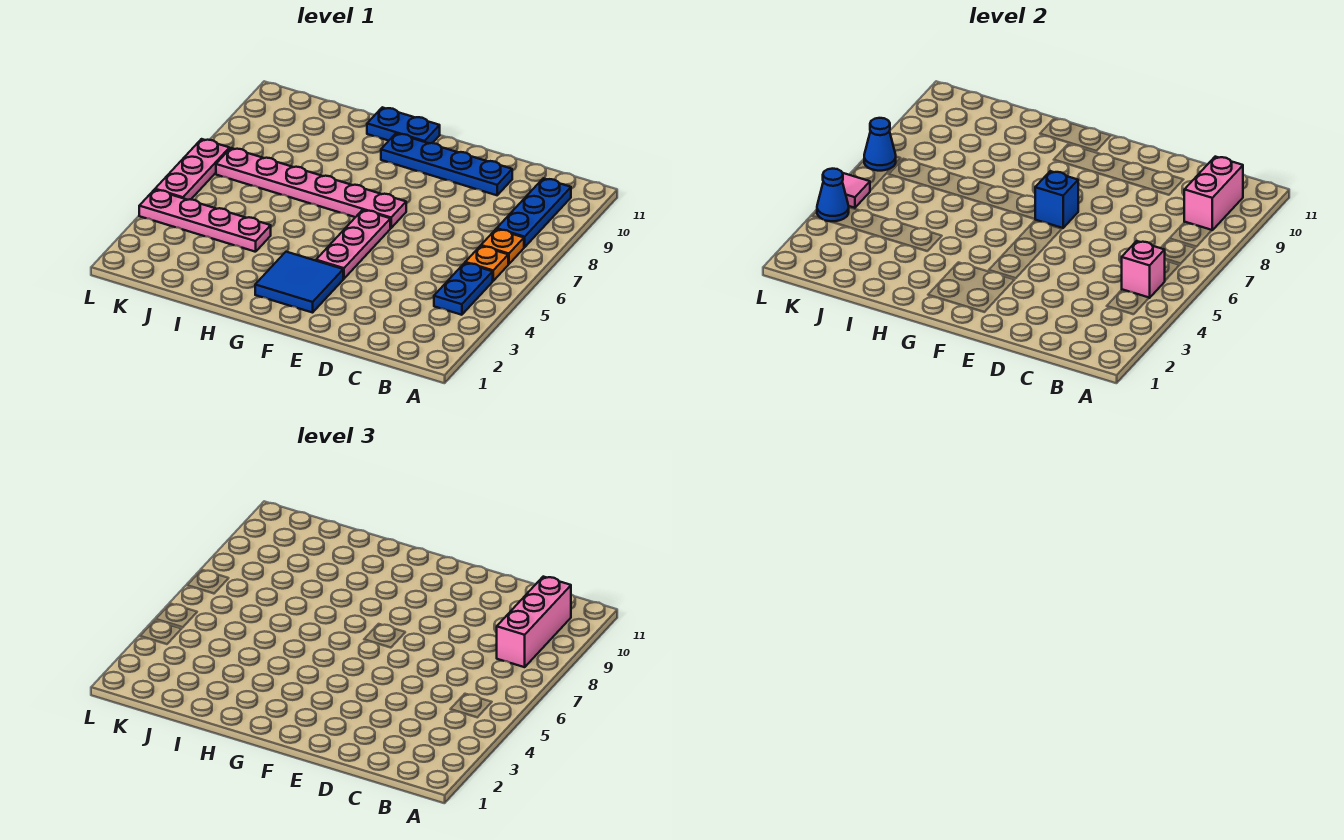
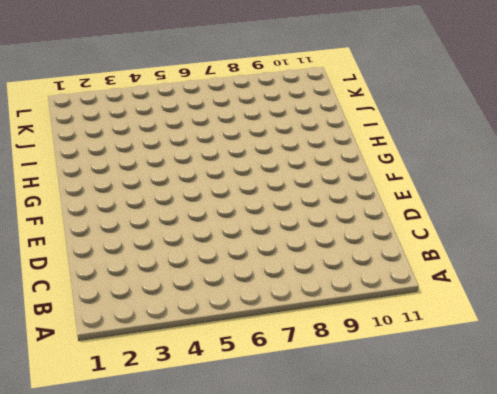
none -> blue 1x2 plate [434,263,493,315]
none -> orange 1x1 plate [465,246,508,281]
none -> orange 1x1 plate [481,229,524,264]

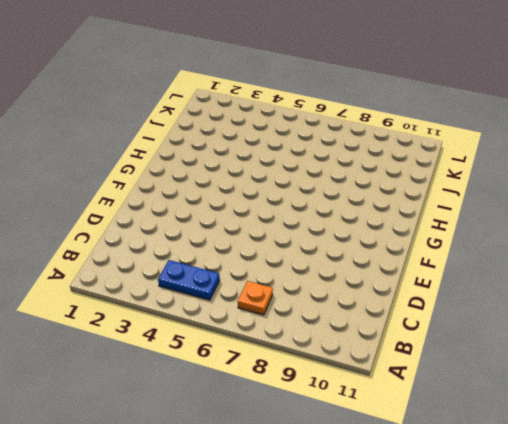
none -> orange 1x1 plate [465,246,508,281]
none -> blue 1x3 plate [497,178,571,247]
none -> blue 1x4 plate [381,133,512,195]

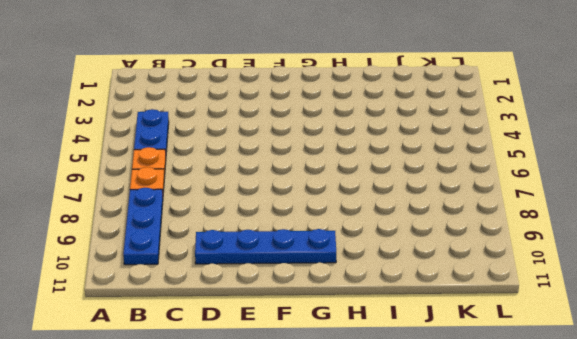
none -> blue 2x2 tile [255,252,343,313]
none -> pink 1x3 plate [316,210,390,279]
none -> pink 1x6 plate [216,148,406,228]

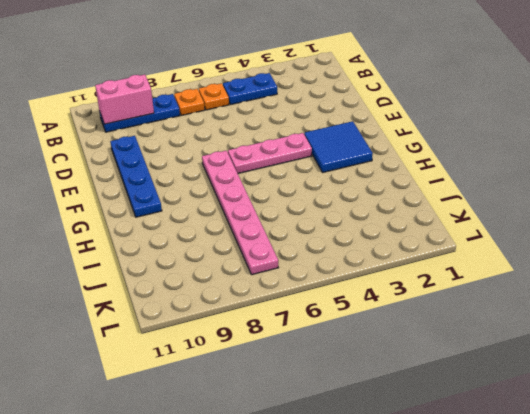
none -> blue 1x2 plate [367,107,440,143]
none -> pink 1x4 plate [139,190,271,252]
none -> pink 1x3 plate [155,139,229,200]

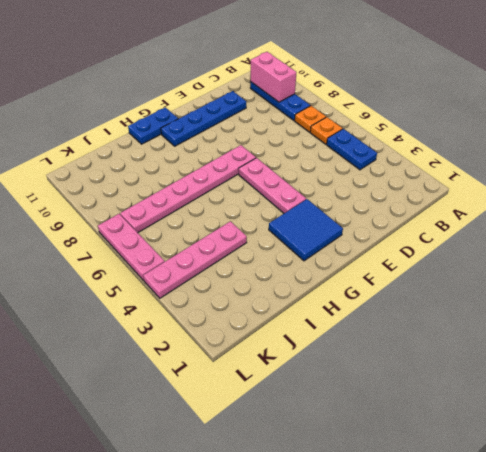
none -> pink 1x1 brick [1122,241,1165,298]
none -> blue 1x1 brick [1035,171,1078,228]
none -> blue 1x1 cone [817,169,849,222]

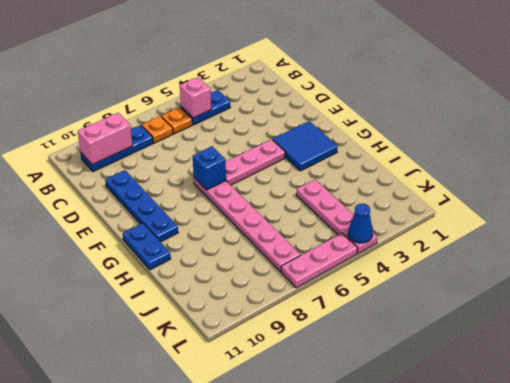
none -> pink 1x1 tile [842,173,870,208]
none -> blue 1x1 cone [864,118,896,171]
none -> pink 1x3 brick [497,577,571,667]

